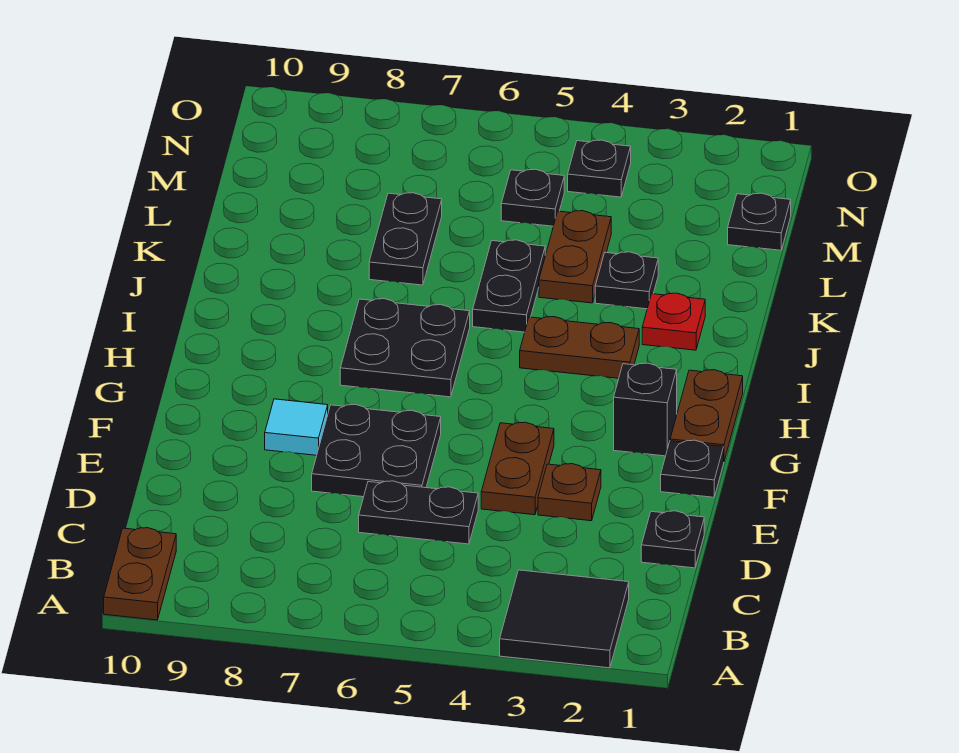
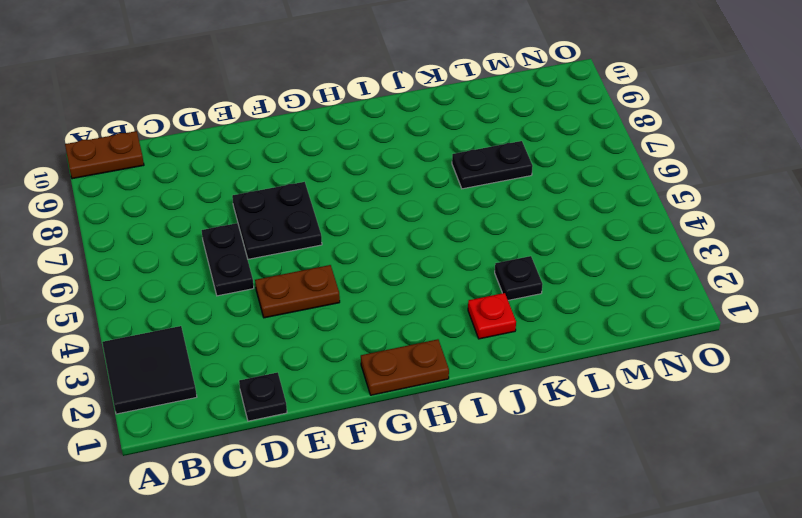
none -> brown 1x1 plate [538,464,601,521]
none -> black 1x1 plate [661,440,724,497]
none -> cyan 1x1 tile [265,399,328,455]

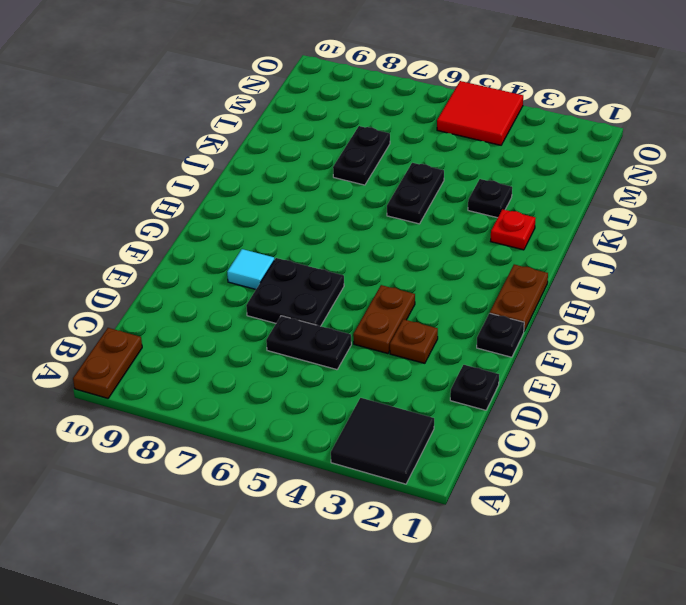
red 2x2 tile [437,81,523,145] -> black 1x1 plate [568,140,631,197]
none -> black 1x1 brick [614,363,677,456]
none -> black 2x2 plate [340,299,470,397]
none -> brown 1x2 plate [520,317,639,378]

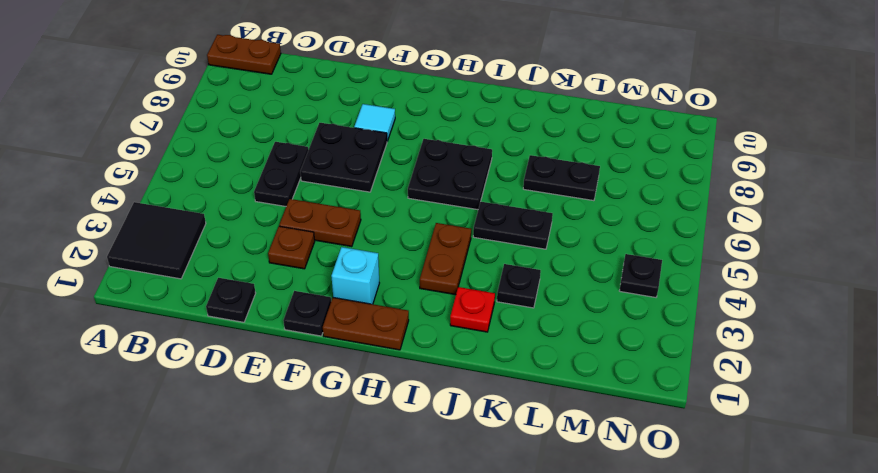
cyan 1x1 brick [331,247,379,304] -> black 1x1 brick [614,363,677,456]
none -> brown 1x2 plate [539,211,611,303]
none -> black 1x1 plate [728,193,791,250]
none -> black 1x1 plate [501,169,564,226]

